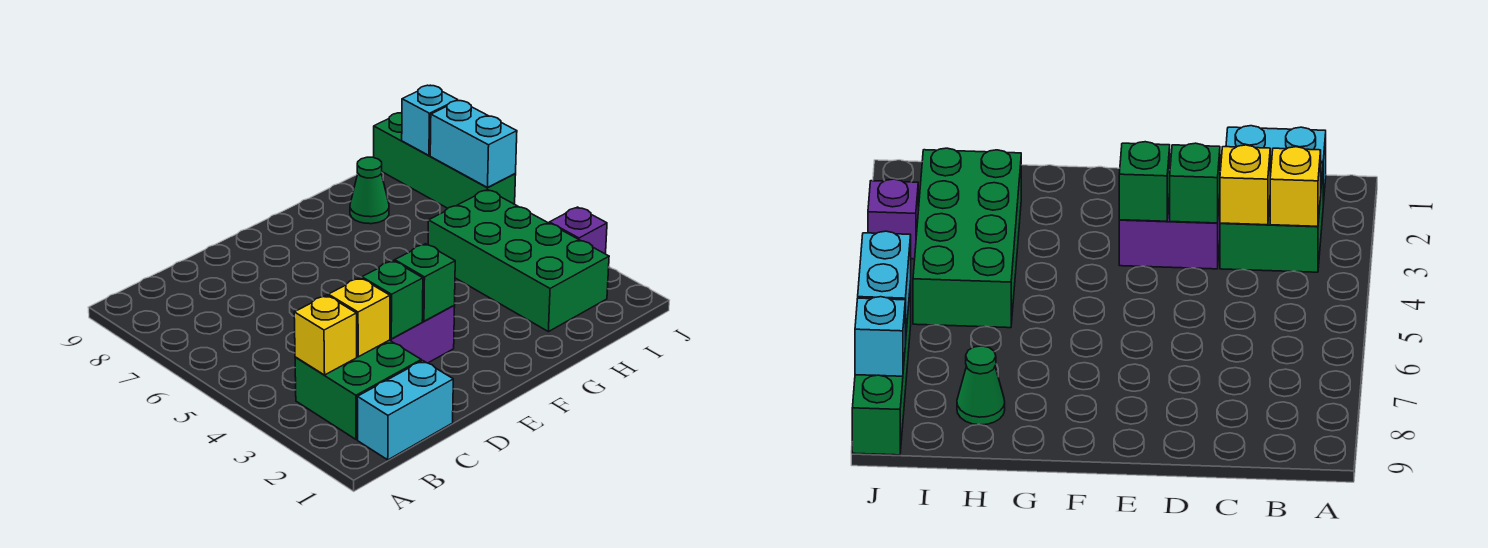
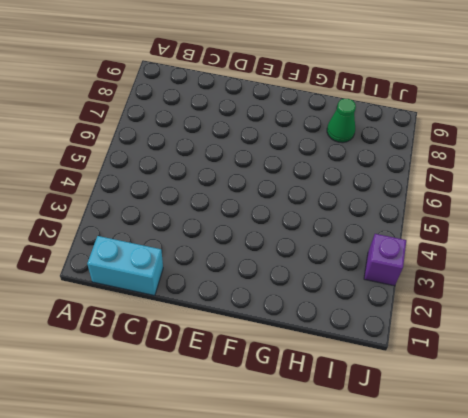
none -> green 2x2 brick [295,340,421,440]
none -> purple 1x2 brick [390,306,455,363]
none -> green 2x4 brick [428,190,609,332]

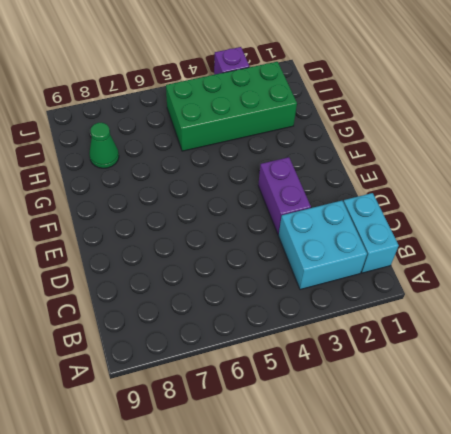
cyan 2x2 brick [279,201,367,290] -> green 2x2 brick [295,340,421,440]
none -> green 1x4 brick [374,112,516,208]
none -> yellow 1x1 brick [294,295,357,375]
none -> yellow 1x1 brick [328,278,390,357]

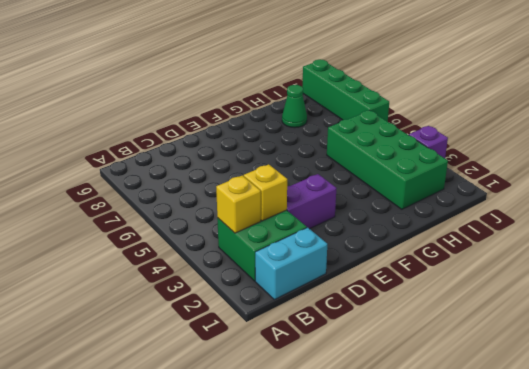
none -> green 1x1 brick [362,261,423,339]
none -> green 1x1 brick [395,244,455,321]
none -> cyan 1x2 brick [430,101,517,187]

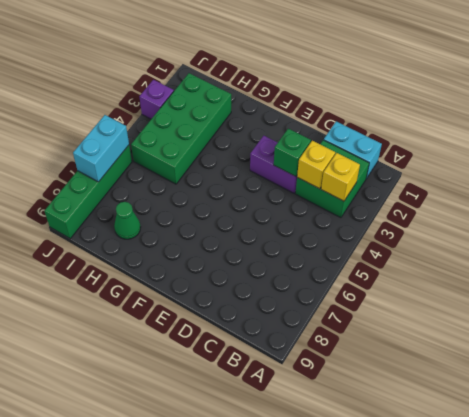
none -> green 1x1 brick [395,244,455,321]
none -> cyan 1x1 brick [402,85,458,155]

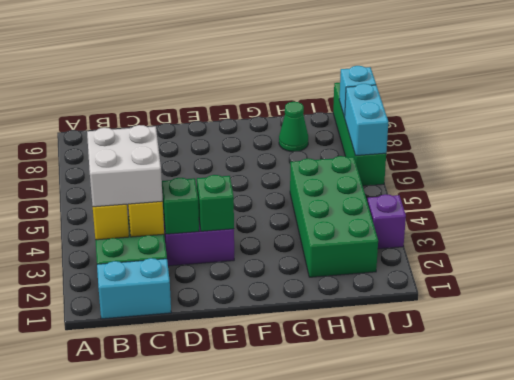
white 2x2 brick [87,125,163,207] -> none

